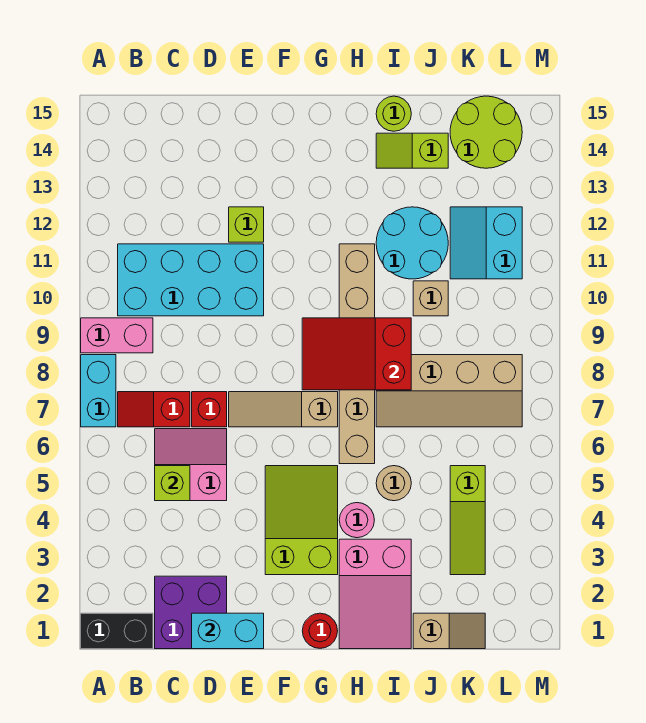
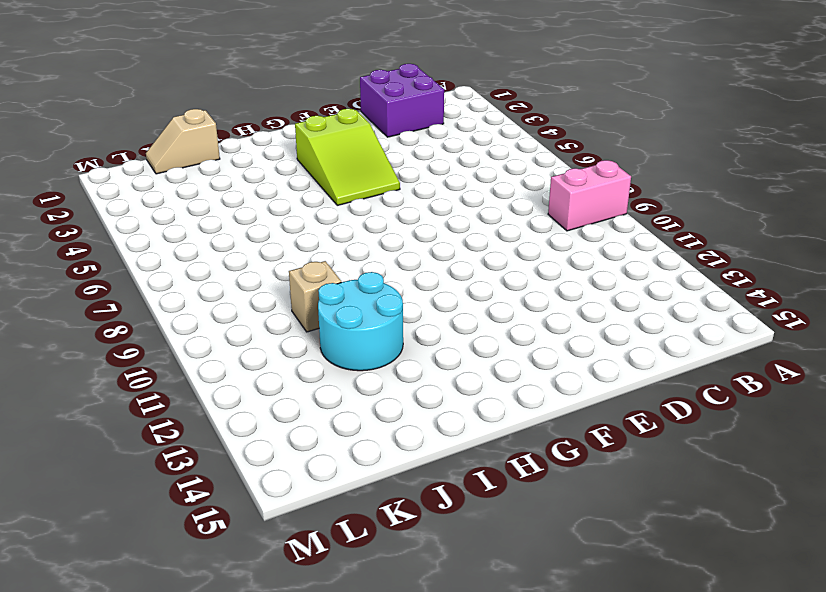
none -> black 1x2 brick [81,613,153,649]
none -> cyan 1x2 brick [81,355,116,427]
none -> red 1x2 slope [118,392,190,427]

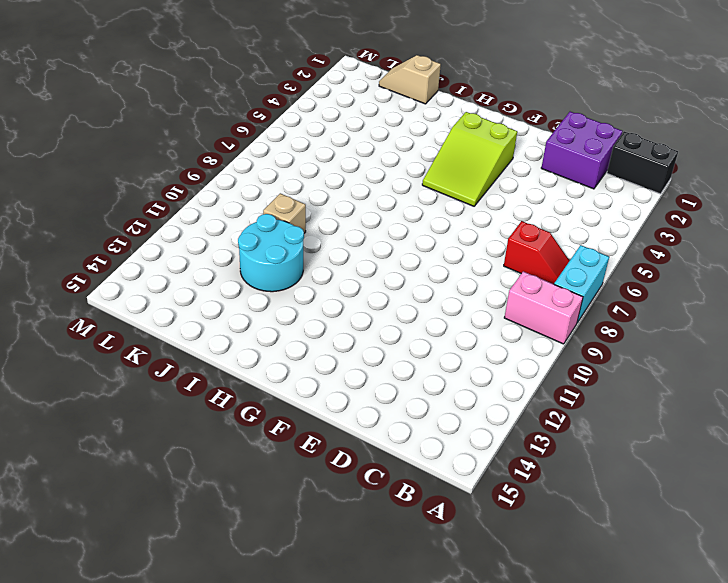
none -> cyan 2x4 brick [118,244,264,316]
none -> pink 2x2 slope [155,429,227,501]
none -> red 1x1 brick [192,392,227,427]

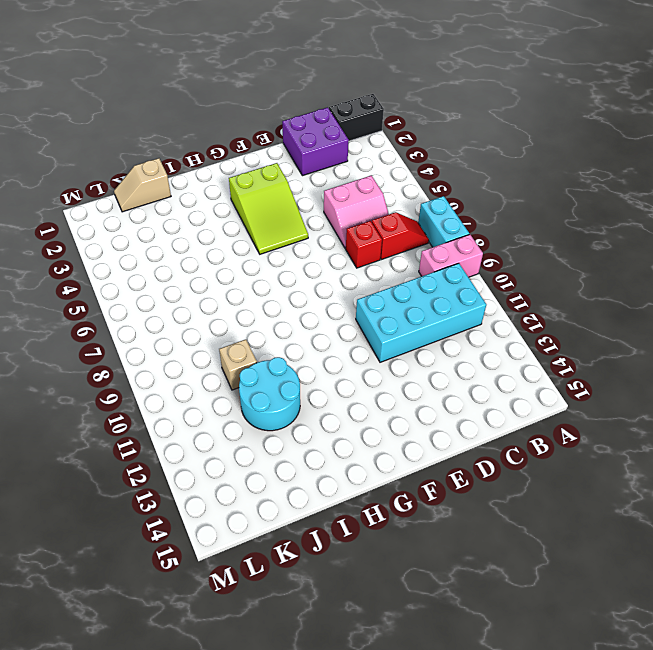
none -> tan 1x3 slope [229,392,338,427]
none -> lime 1x1 brick [229,207,264,242]
none -> red 1x1 round brick [302,613,338,648]

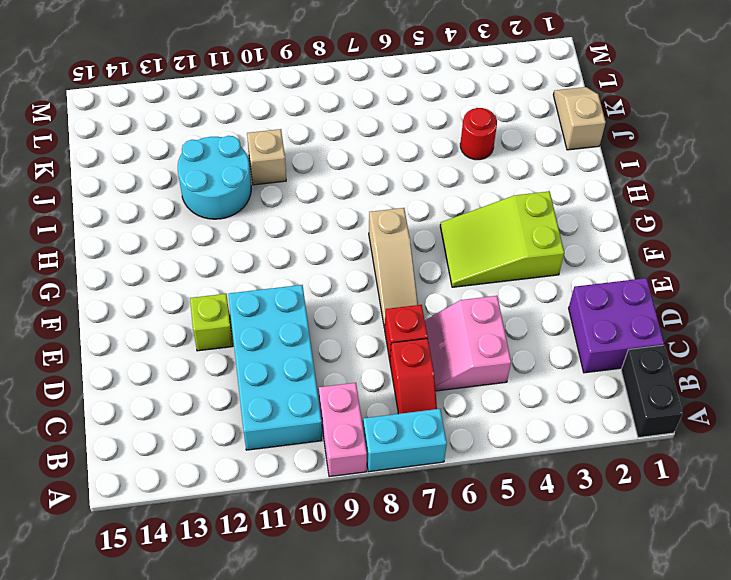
red 1x1 round brick [460,108,497,160] -> red 1x1 round brick moved to [302,613,338,648]
none -> pink 2x3 slope [339,539,411,649]
none -> pink 1x1 round brick [339,503,374,538]
none -> tan 1x6 brick [339,244,375,464]

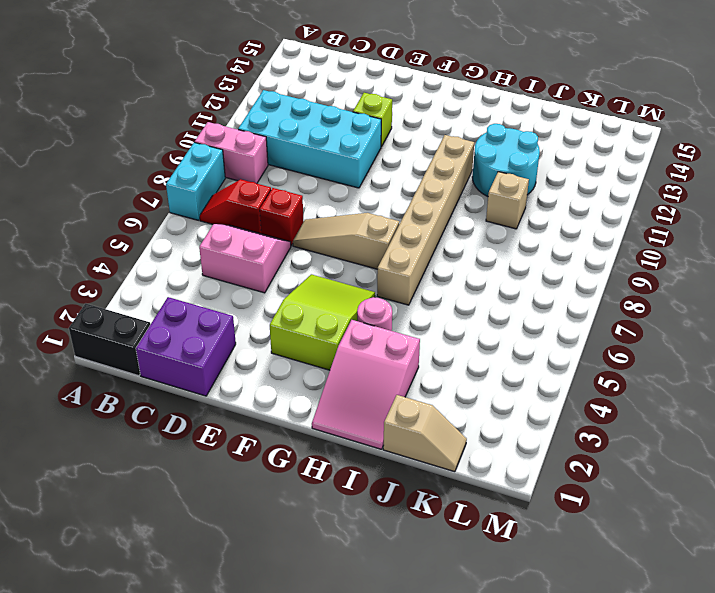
none -> red 1x1 round brick [302,613,338,648]
none -> tan 1x1 round brick [376,466,411,501]
none -> tan 2x4 slope [376,355,522,427]

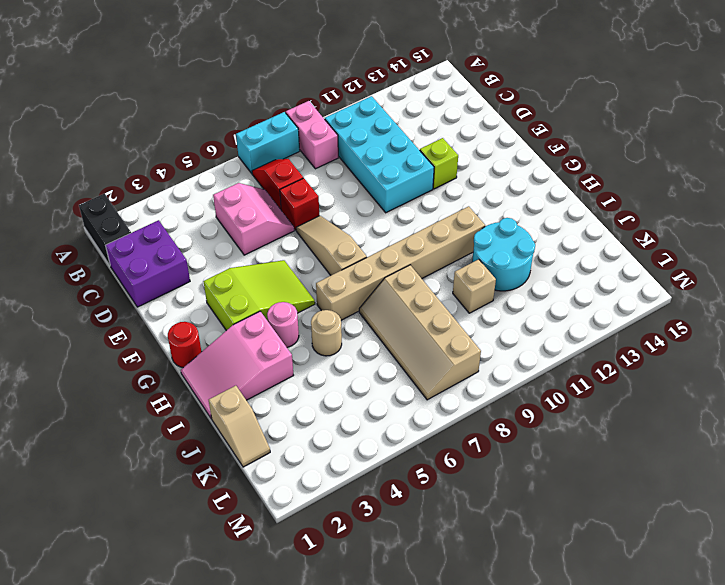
none -> lime 1x2 slope [376,133,448,168]
none -> lime 1x1 round brick [376,96,411,131]
none -> lime 1x3 slope [450,466,485,575]

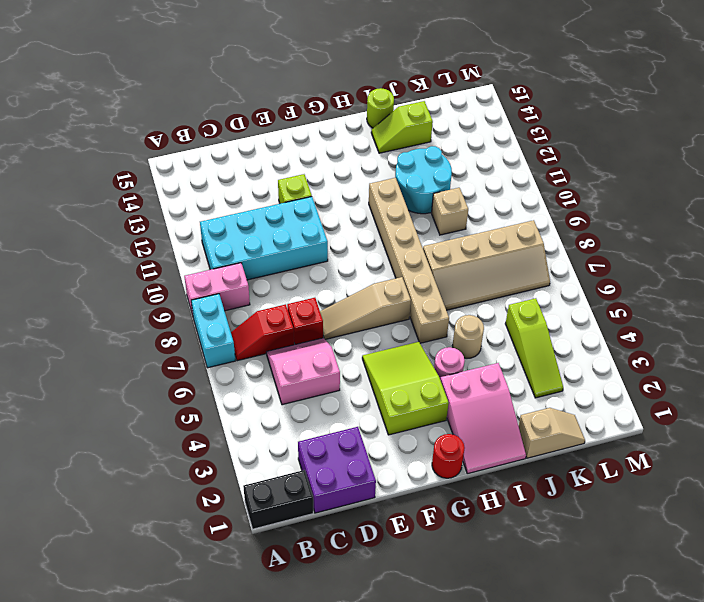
none -> cyan 2x2 slope [450,207,522,279]
none -> lime 2x2 round brick [450,96,522,168]
none -> lime 1x1 brick [155,466,190,501]

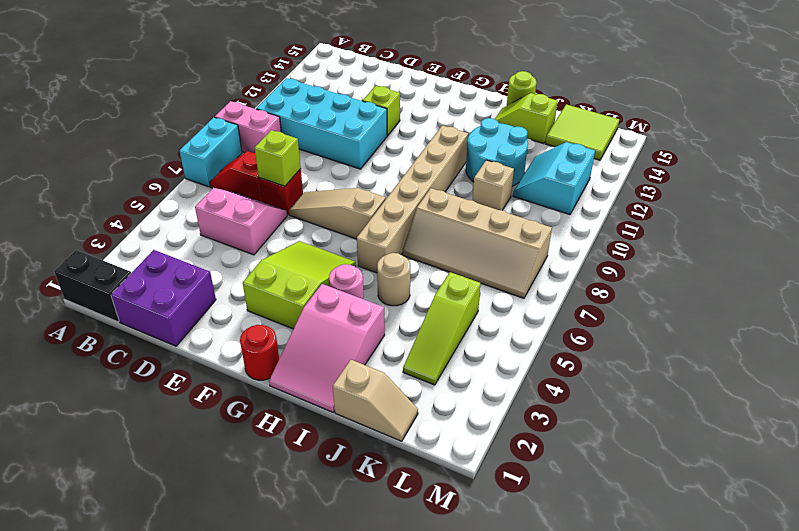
lime 1x1 brick [255,130,301,186] -> lime 1x1 brick moved to [155,466,190,501]
lime 2x2 tile [546,104,619,160] -> lime 2x2 round brick [450,96,522,168]
none -> cyan 1x2 brick [192,613,264,649]
none -> red 2x3 slope [302,318,411,390]

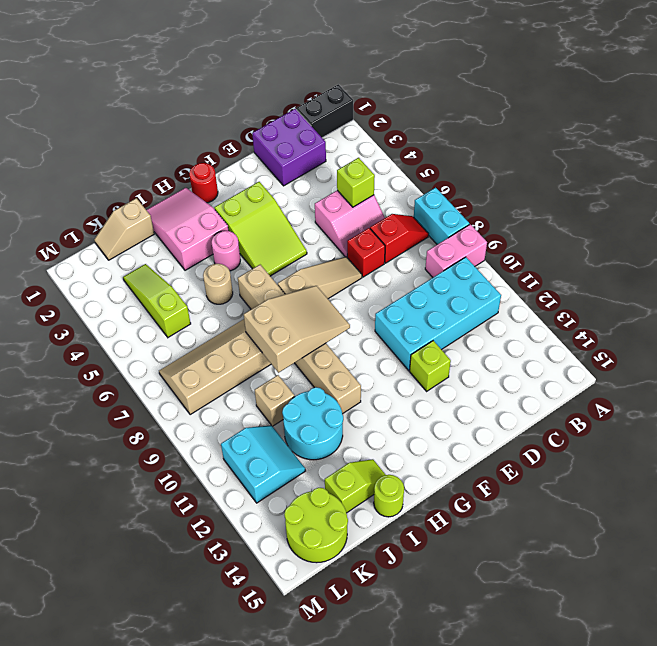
tan 2x3 slope [244,286,350,373] -> red 2x3 slope [302,318,411,390]
none -> cyan 1x2 brick [192,613,264,649]

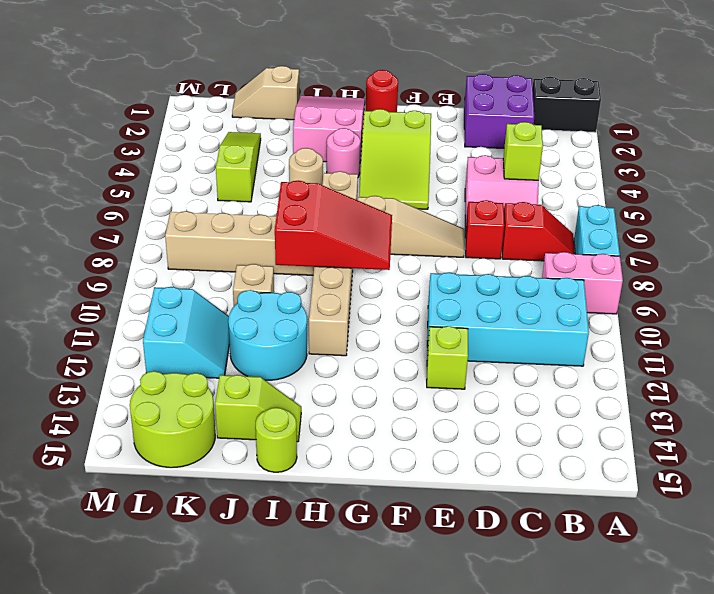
none -> cyan 1x2 brick [192,613,264,649]

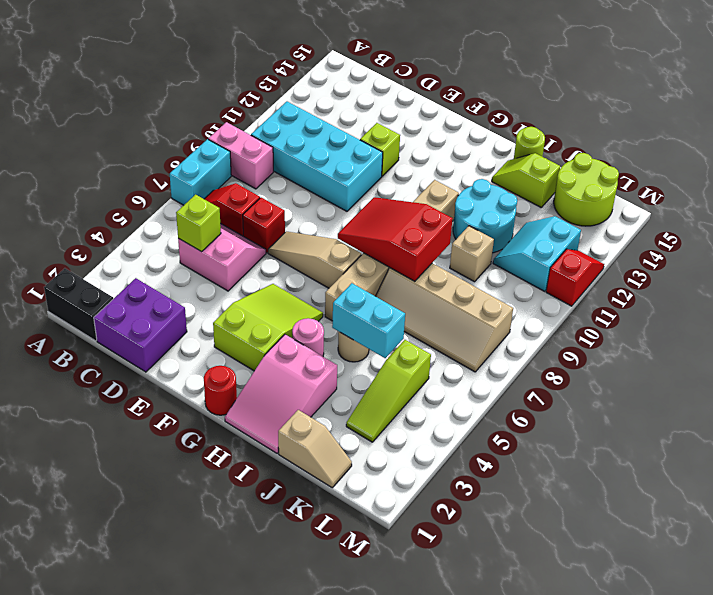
cyan 1x2 brick [332,283,405,358] -> cyan 1x2 brick moved to [192,613,264,649]
red 1x2 slope [546,249,604,306] -> none

